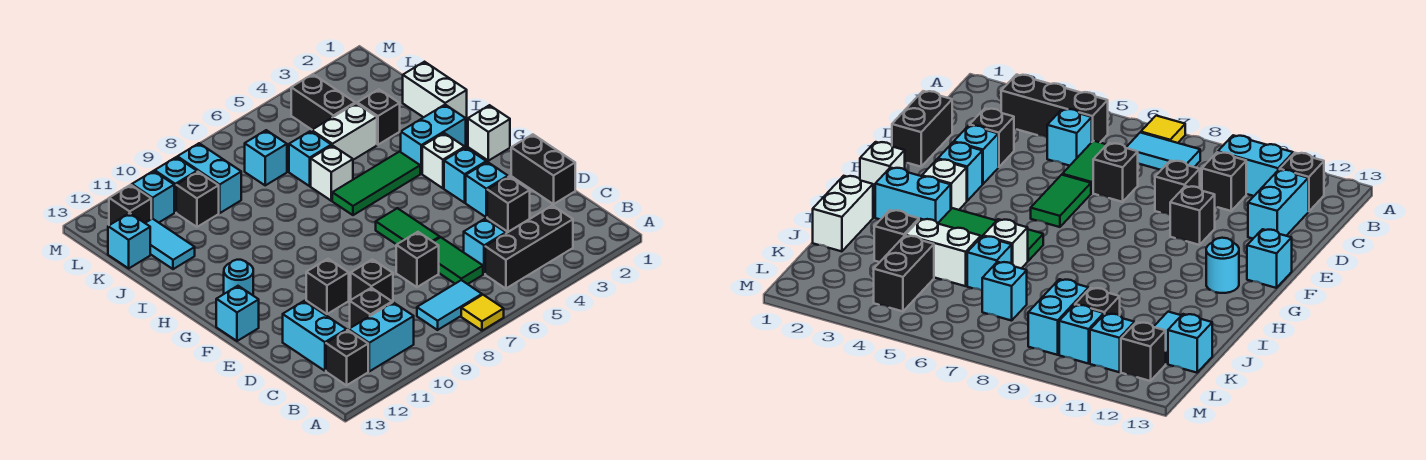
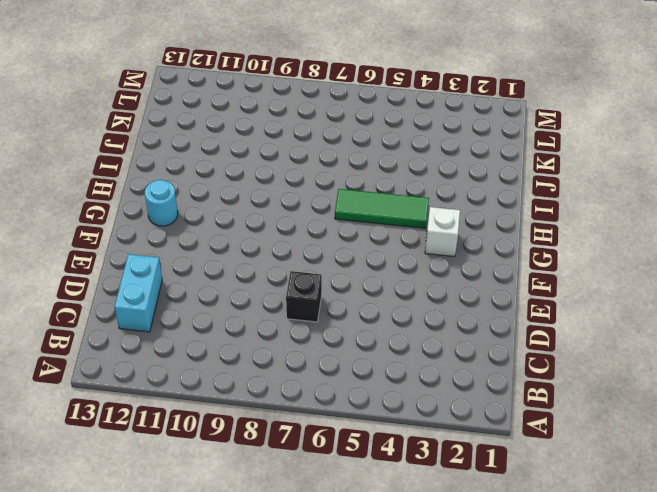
none -> yellow 1x1 tile [461,295,504,331]
none -> black 1x3 brick [485,205,573,289]
none -> cyan 1x2 tile [417,280,482,330]
none -> cyan 1x2 brick [349,302,414,371]

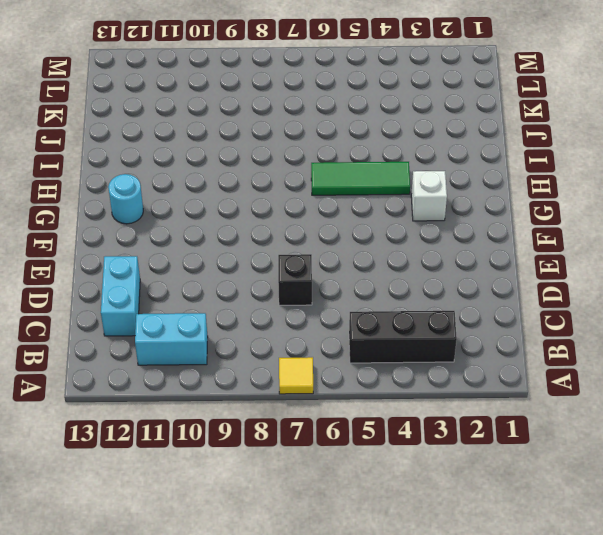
none -> cyan 1x2 tile [417,280,482,330]
none -> black 1x1 brick [326,330,368,385]
none -> cyan 1x1 brick [464,219,506,274]
none -> green 1x2 tile [434,237,483,284]

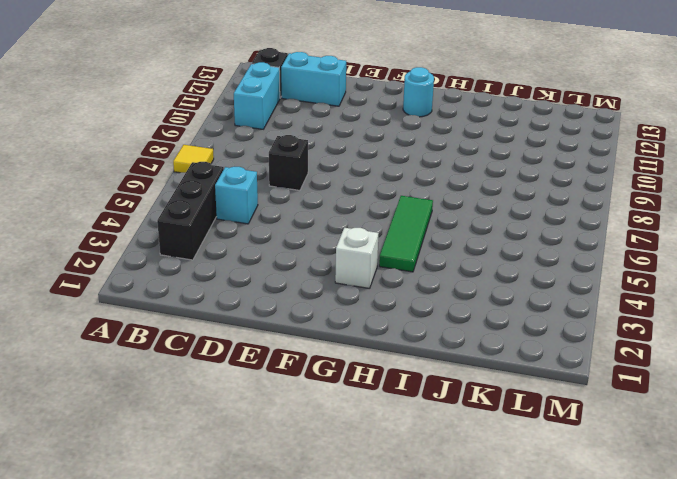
none -> cyan 1x2 tile [417,280,482,330]
none -> green 1x2 tile [434,237,483,284]
none -> black 1x1 brick [350,288,392,328]
none -> black 1x2 brick [511,134,575,204]

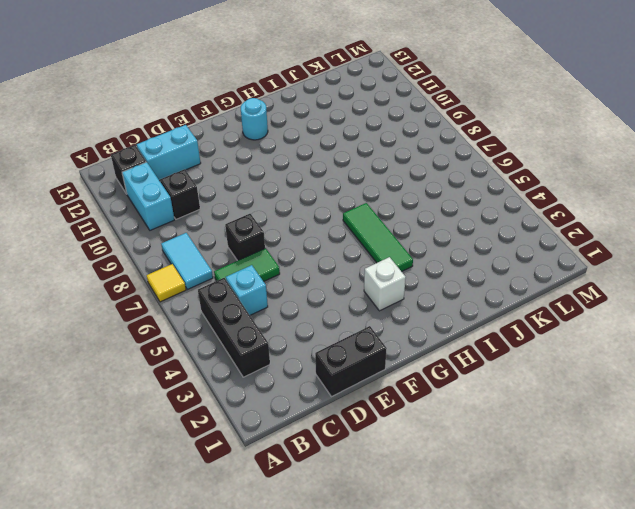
none -> black 1x1 brick [487,177,530,232]
none -> black 1x1 brick [351,259,393,302]
none -> cyan 1x1 brick [466,162,508,217]
none -> green 1x2 tile [376,208,440,245]

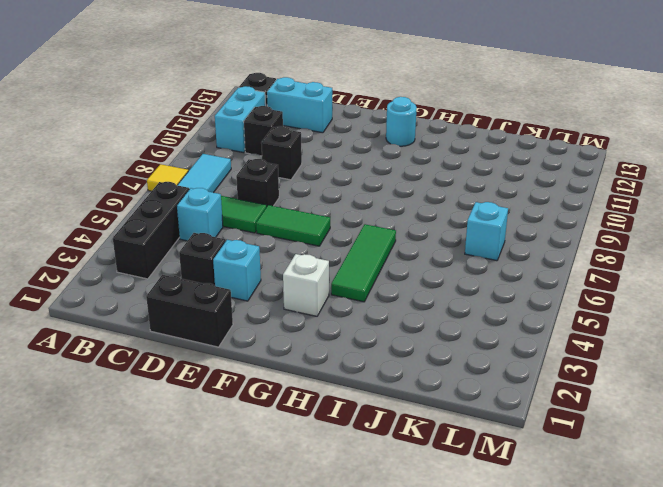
none -> black 1x1 brick [306,259,349,314]
none -> cyan 1x1 brick [444,147,486,203]
none -> cyan 1x1 brick [216,286,259,341]
none -> white 1x1 brick [468,105,510,161]

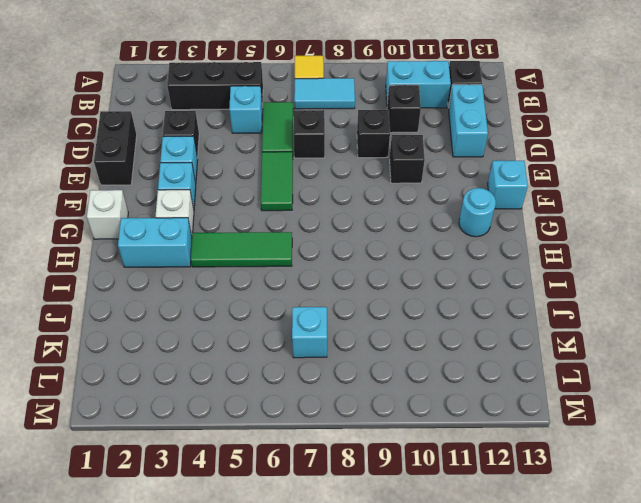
none -> white 1x2 brick [403,62,467,119]
none -> white 1x1 brick [311,145,353,201]
none -> black 1x1 brick [357,90,400,145]
none -> white 1x2 brick [312,103,377,160]

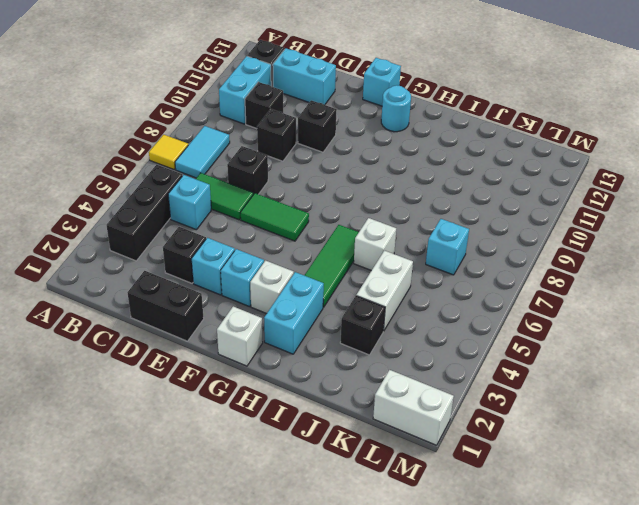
white 1x2 brick [373,370,454,445] -> white 1x2 brick moved to [403,62,467,119]
none -> cyan 1x1 brick [289,131,331,186]
none -> cyan 1x2 tile [145,219,195,269]
none -> black 1x2 brick [291,74,355,130]
none -> cyan 1x2 brick [177,143,241,213]

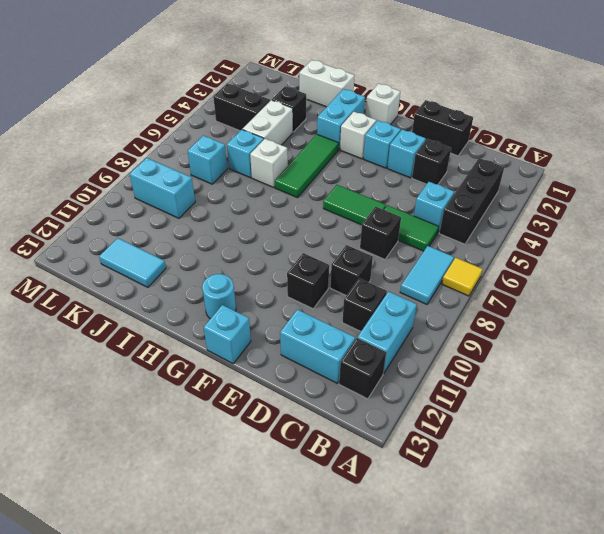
none -> black 1x1 brick [176,172,219,227]
none -> cyan 1x1 brick [108,213,150,268]
none -> cyan 1x1 brick [155,157,197,212]
none -> cyan 1x1 brick [132,171,174,223]

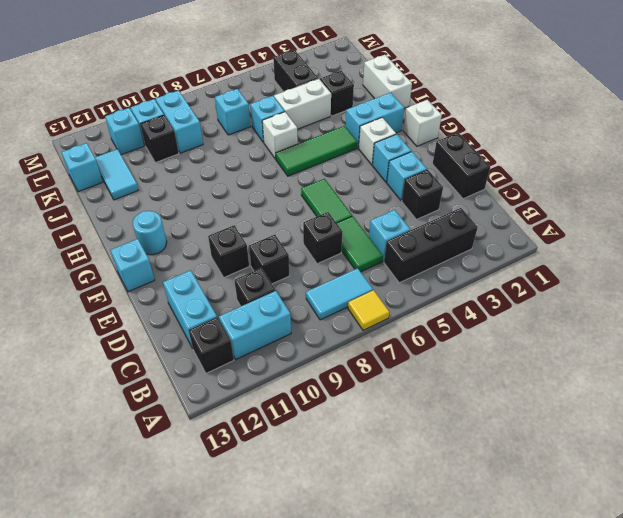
none -> black 1x1 brick [109,185,151,225]

